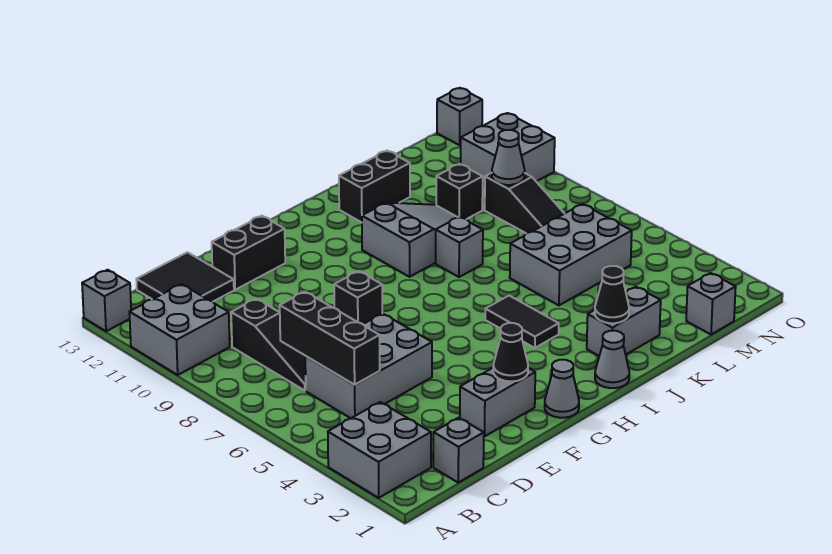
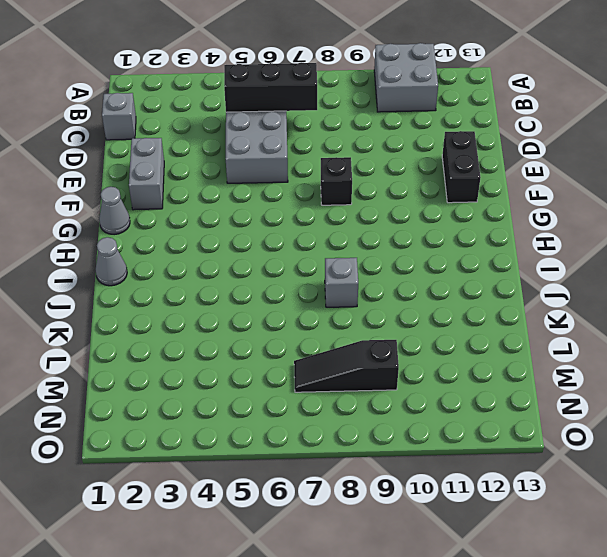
none -> grey 2x2 brick [328,402,431,498]
none -> grey 1x1 brick [82,270,131,331]
none -> black 1x3 slope [231,299,306,390]

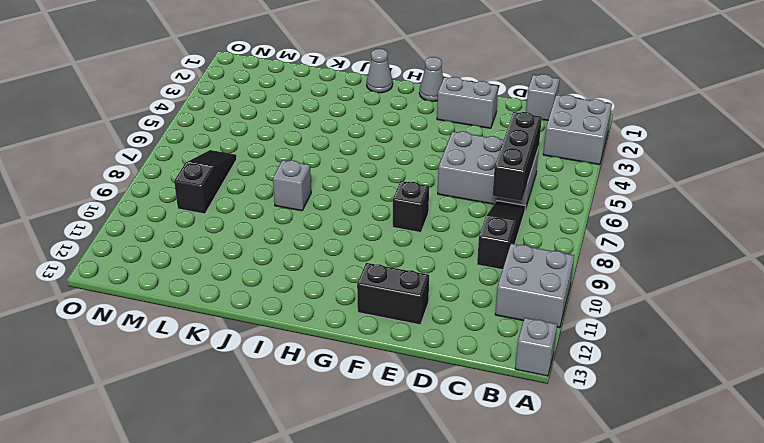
none -> black 2x2 tile [136,252,234,301]
none -> black 1x2 tile [485,296,559,348]
none -> grey 2x3 slope [362,203,458,277]

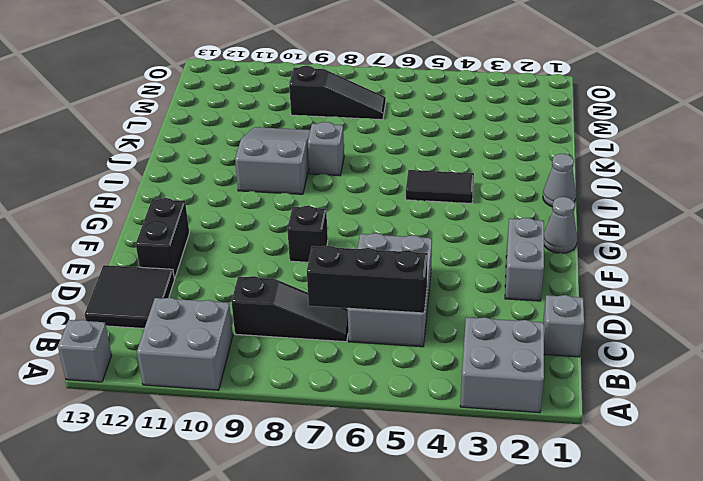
none -> grey 1x2 brick [587,287,661,356]
none -> black 1x2 brick [339,151,410,222]
none -> grey 2x3 brick [510,204,632,305]

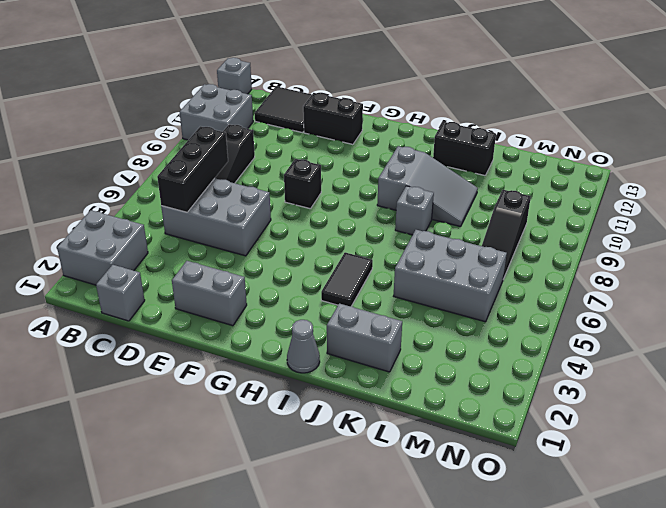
none -> grey 1x1 cone [545,360,579,418]
none -> black 1x1 brick [436,164,483,219]
none -> grey 1x1 brick [686,273,736,335]

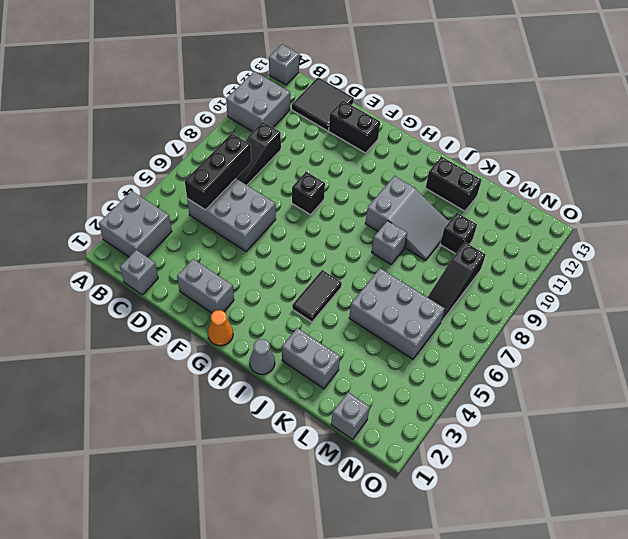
orange 1x1 cone [208,310,233,346] -> grey 1x1 cone [545,360,579,418]
none -> grey 2x2 brick [461,113,555,184]
none -> grey 1x1 brick [437,88,482,145]
none -> black 1x1 cone [493,323,528,381]

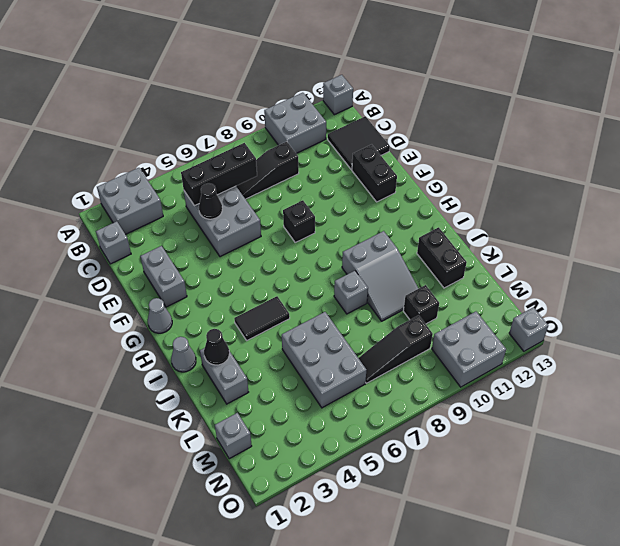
black 1x1 cone [199,183,222,219] -> black 1x1 cone moved to [493,323,528,381]
none -> grey 1x1 cone [492,130,525,185]

